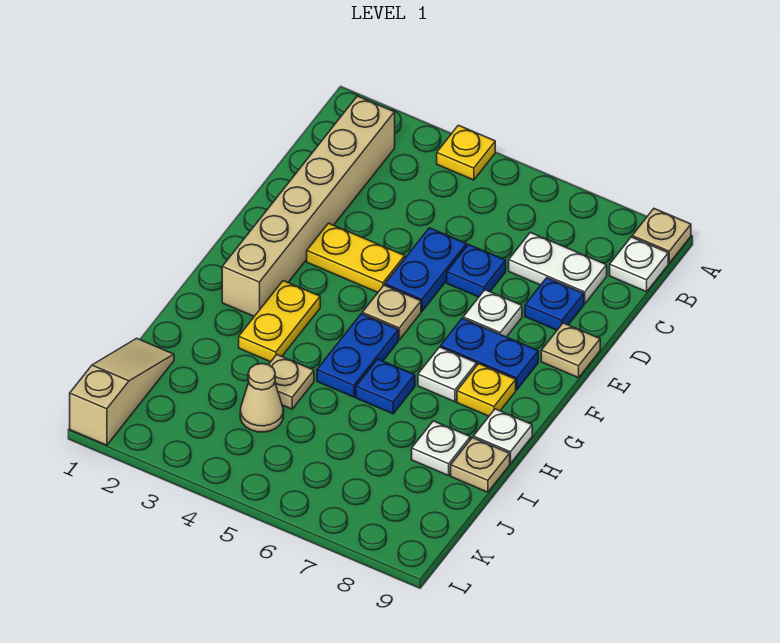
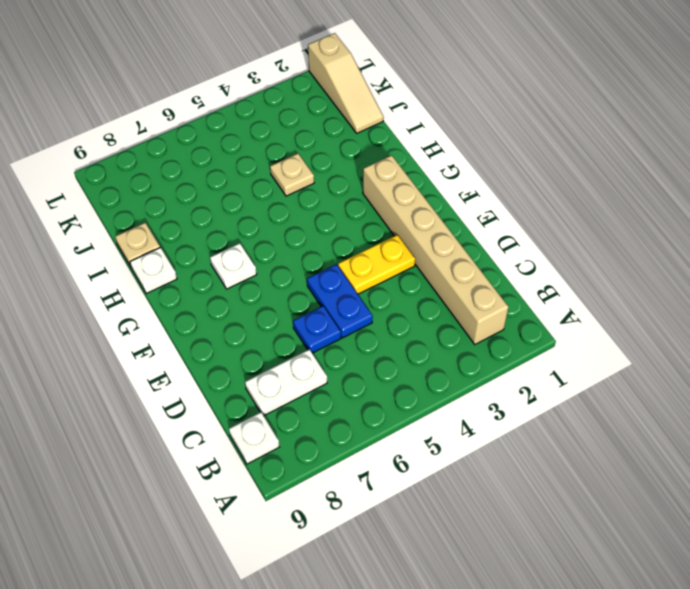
none -> yellow 1x1 plate [437,125,495,180]
none -> tan 1x1 plate [632,209,691,263]
none -> blue 1x1 plate [525,278,584,330]

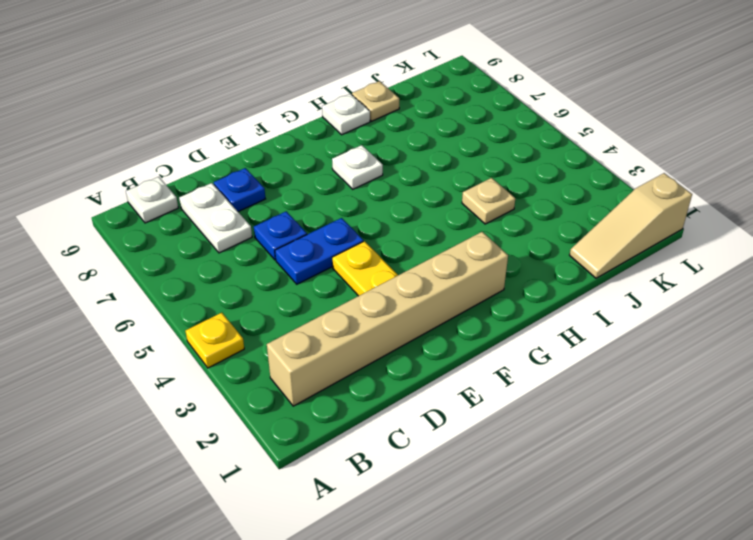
none -> tan 1x1 plate [632,209,691,263]
none -> white 1x1 plate [463,290,522,337]
none -> tan 1x1 plate [541,323,600,378]

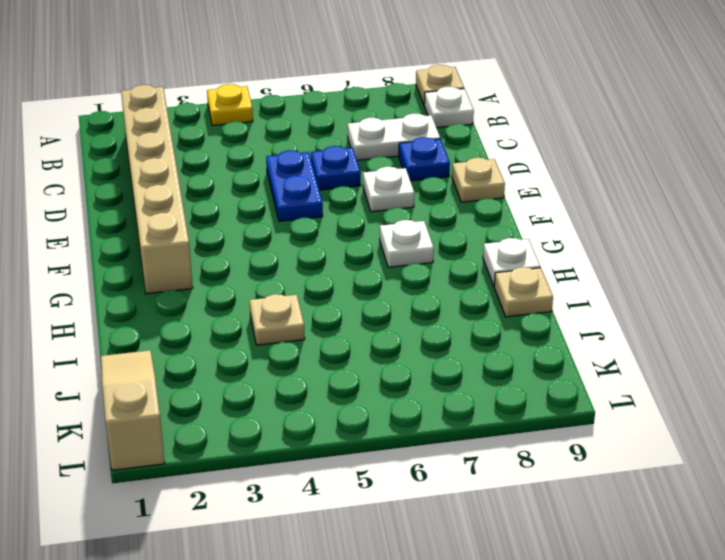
none -> yellow 1x2 plate [307,223,405,292]
none -> tan 1x1 plate [362,285,421,340]
none -> blue 1x2 plate [441,318,538,390]

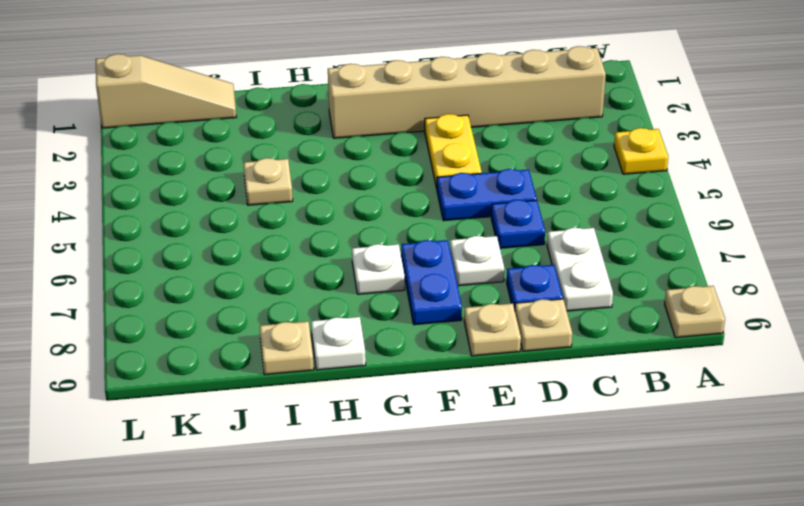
tan 1x1 plate [515,299,572,351] -> tan 1x1 plate moved to [362,285,421,340]
none -> white 1x1 plate [610,237,668,292]
none -> yellow 1x2 plate [239,281,320,362]
none -> blue 1x2 plate [317,314,398,397]

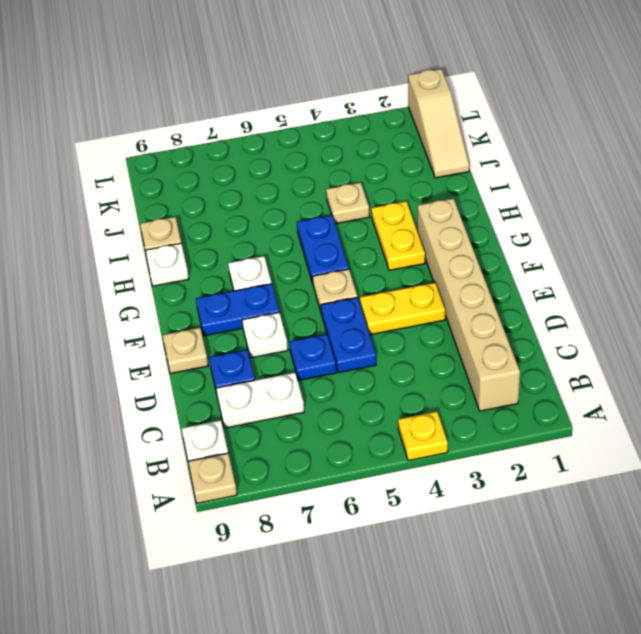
none -> yellow 1x1 plate [457,364,516,416]
none -> blue 1x1 plate [356,359,415,414]
none -> white 1x1 plate [412,421,470,476]

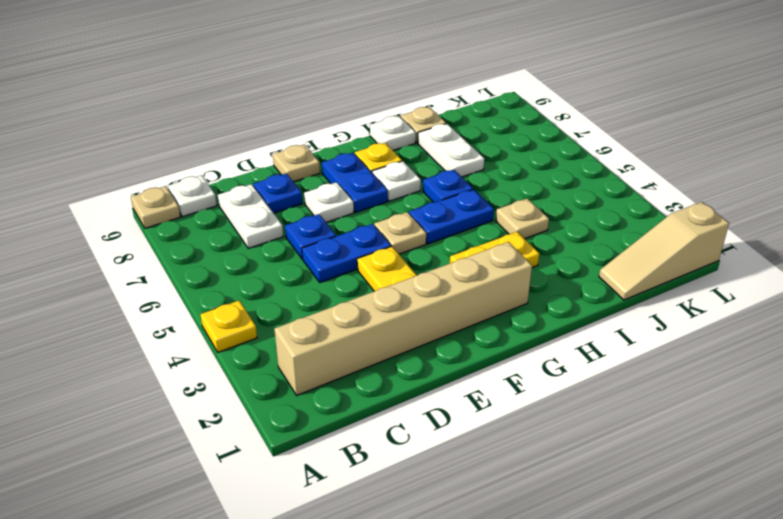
white 1x2 plate [418,124,484,177] -> white 1x1 plate [412,421,470,476]
none -> tan 1x1 cone [240,364,283,432]

